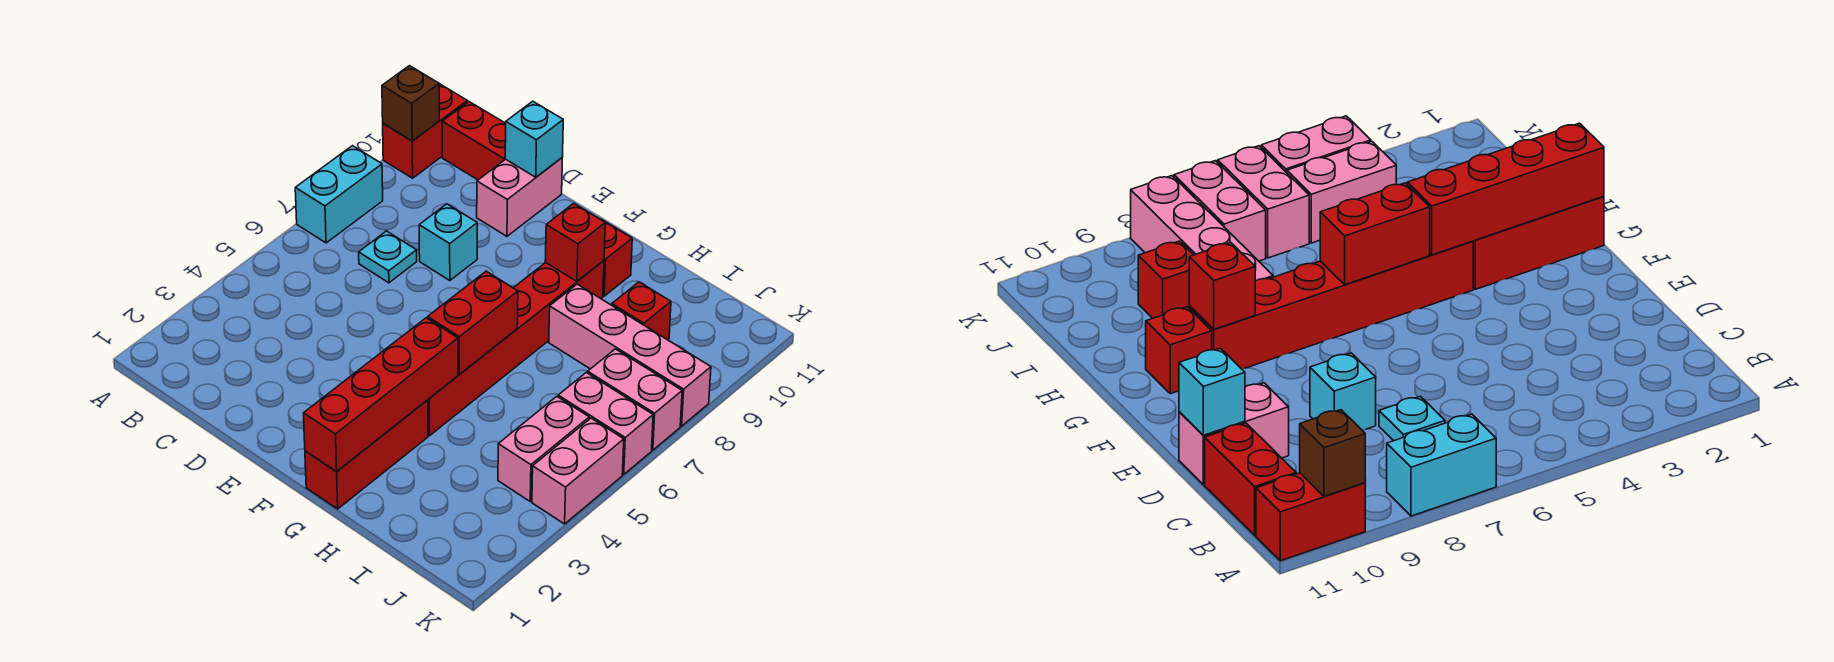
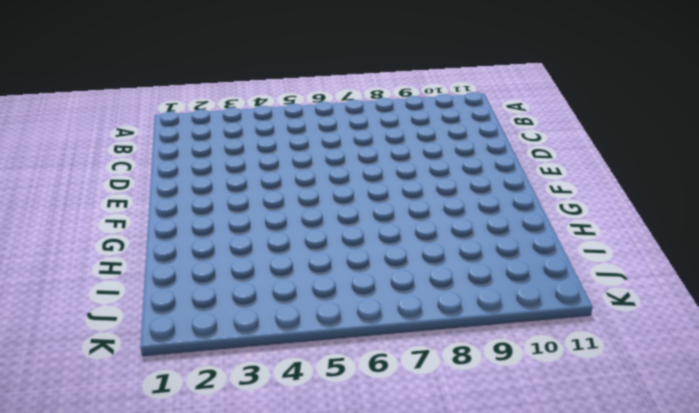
none -> cyan 1x2 brick [295,146,383,243]
none -> red 1x2 brick [383,84,468,178]
none -> red 1x2 brick [442,102,506,180]

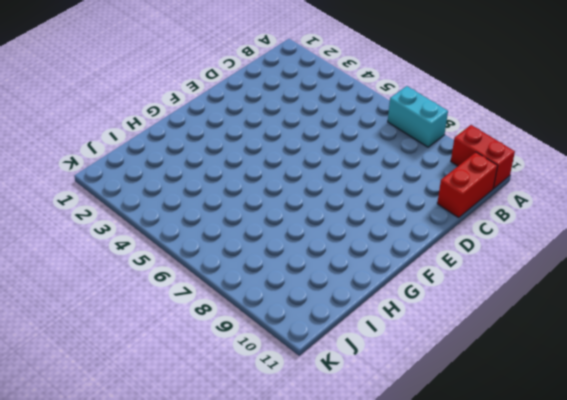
none -> cyan 1x1 plate [359,231,417,283]
none -> cyan 1x1 brick [419,204,477,281]
none -> pink 1x2 brick [477,158,562,236]

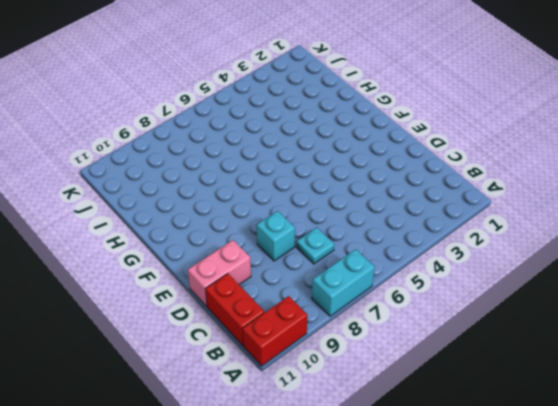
none -> red 1x3 brick [305,400,428,509]
none -> red 1x6 brick [428,261,604,436]
none -> red 1x1 brick [601,219,632,296]

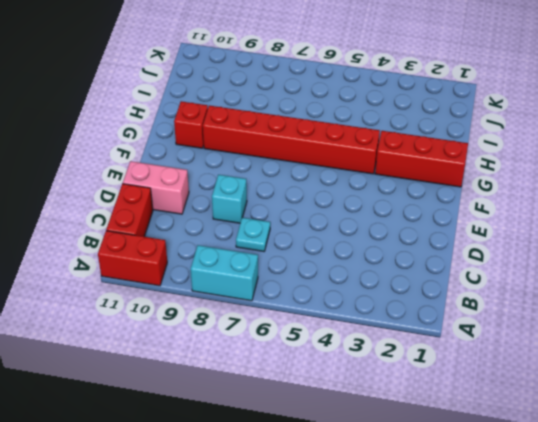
none -> pink 1x4 brick [549,284,711,426]
none -> red 1x1 brick [612,282,671,340]
none -> pink 1x2 brick [498,397,589,501]

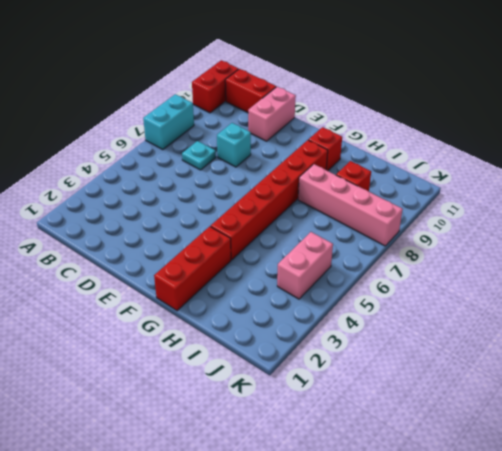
none -> pink 1x2 brick [558,373,653,474]
none -> pink 1x2 brick [588,349,682,450]
none -> pink 1x2 brick [532,418,624,524]

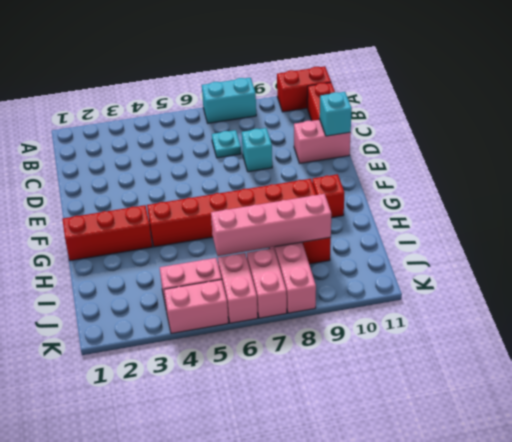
pink 1x4 brick [211,194,331,256] -> none
none -> brown 1x1 brick [382,66,439,141]
none -> red 1x4 brick [304,318,458,471]
none -> red 1x2 brick [428,271,518,374]

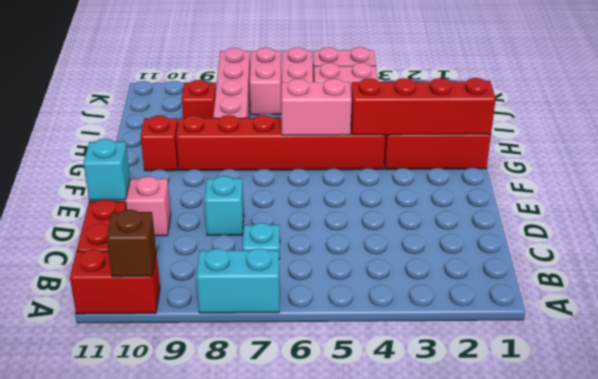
pink 1x2 brick [281,79,352,135] -> red 1x2 brick [428,271,518,374]
none -> red 1x1 brick [545,203,605,281]

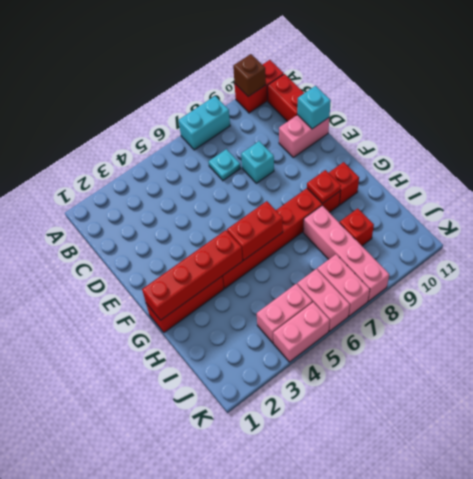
red 1x1 plate [307,170,341,204] -> red 1x1 brick [545,203,605,281]

